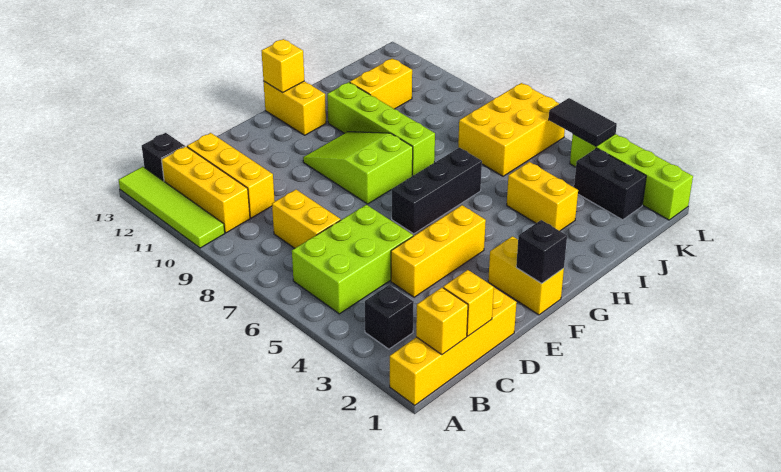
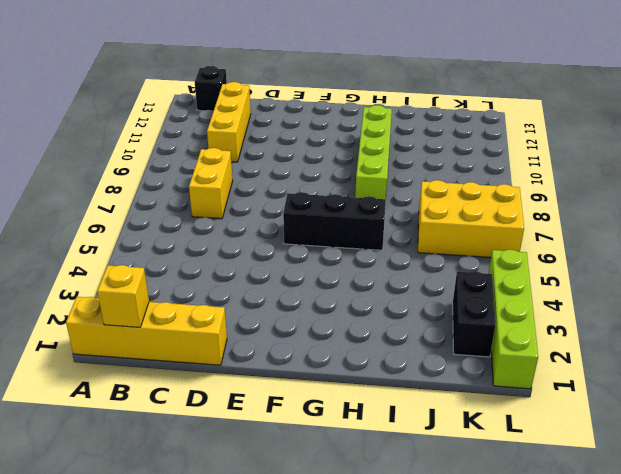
none -> lime 1x4 tile [119,167,225,248]
none -> black 1x1 brick [365,285,414,349]
none -> lime 2x3 brick [292,205,413,314]

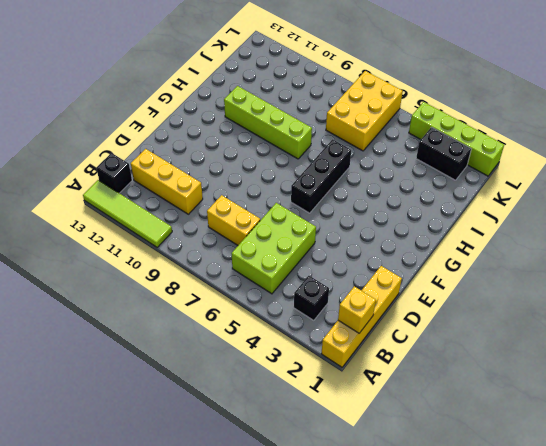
none -> yellow 1x3 brick [162,146,250,233]
none -> yellow 1x3 brick [391,205,486,297]
none -> yellow 1x2 brick [488,236,564,315]

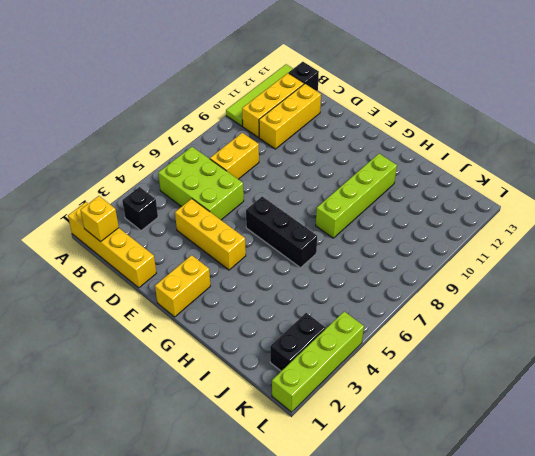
none -> lime 2x3 slope [303,132,413,204]
none -> yellow 1x2 brick [263,81,326,135]
none -> yellow 1x2 brick [507,162,578,231]

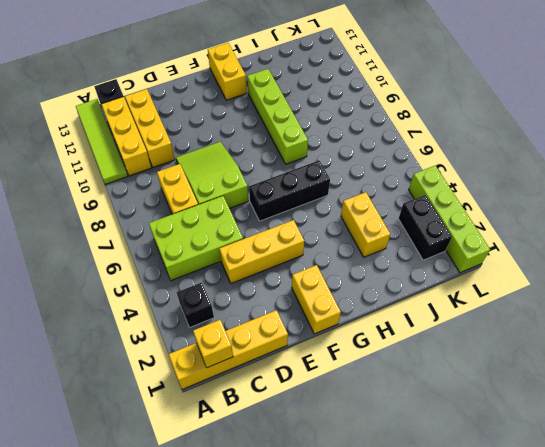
lime 2x3 slope [176,142,248,208] -> lime 2x3 slope moved to [303,132,413,204]
none -> yellow 1x2 brick [350,58,412,109]
none -> yellow 2x3 brick [458,83,565,176]
none -> yellow 1x1 brick [443,270,494,336]

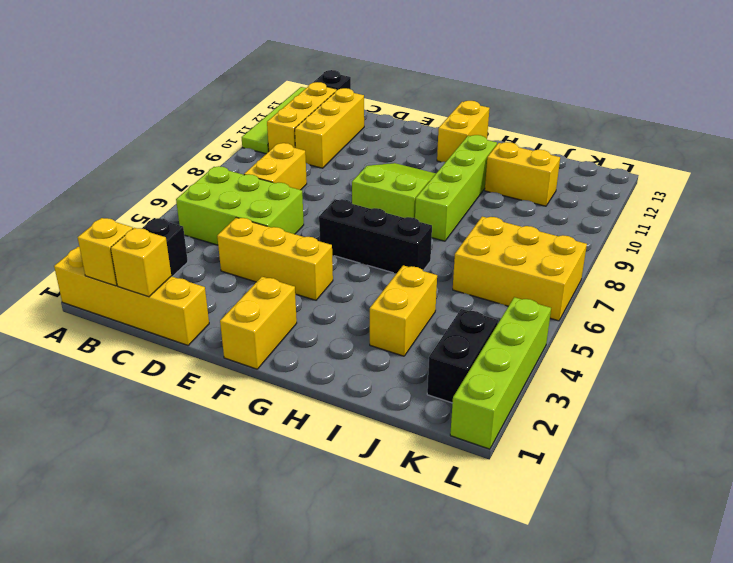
none -> black 1x1 brick [516,220,567,283]
none -> yellow 1x1 brick [262,39,304,93]
none -> black 1x2 tile [549,98,617,146]

